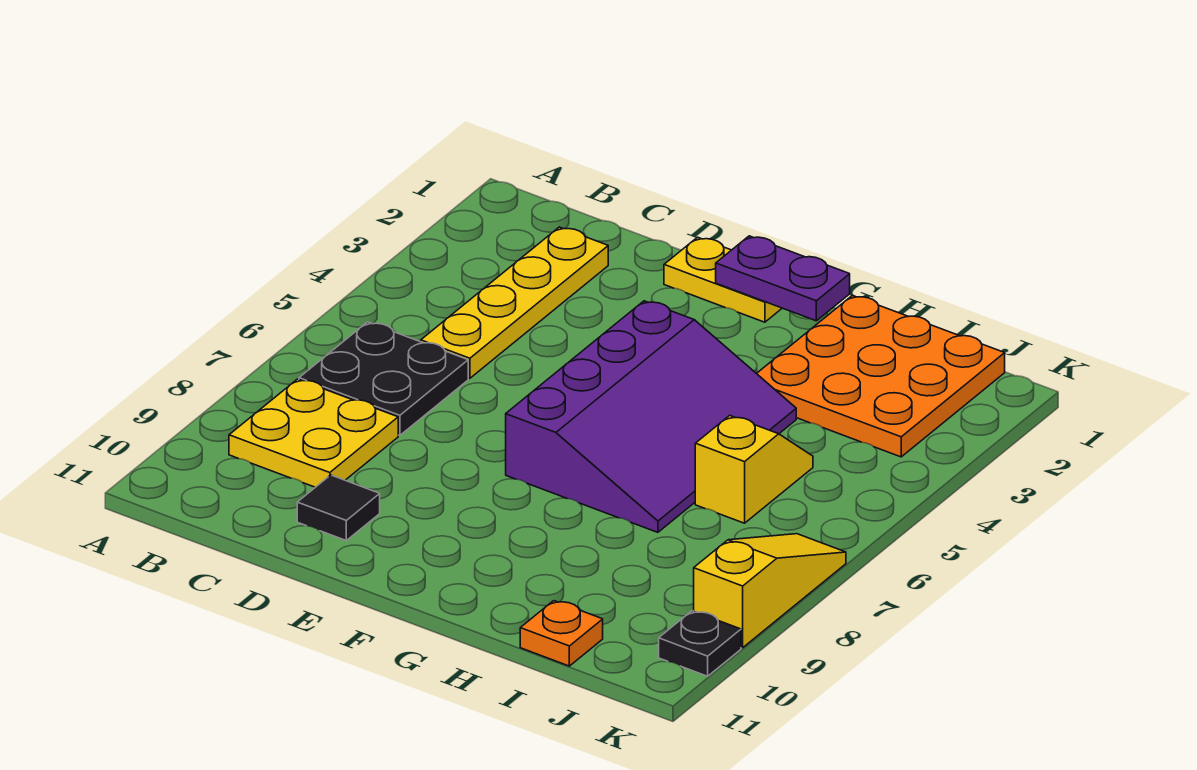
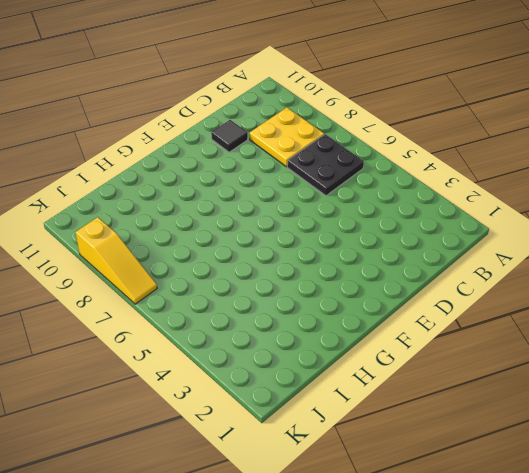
none -> yellow 1x4 plate [421,227,608,378]
none -> yellow 1x2 plate [664,237,782,322]
none -> purple 3x4 slope [506,301,796,532]

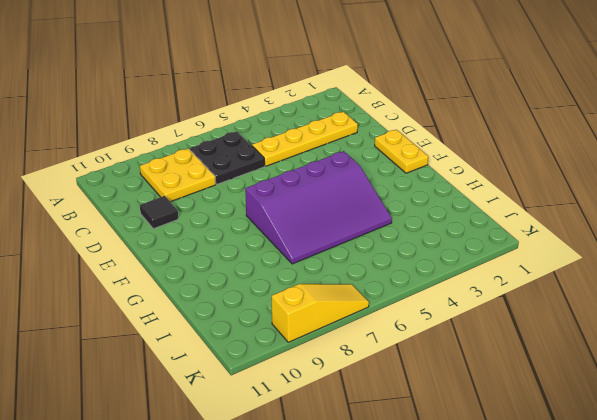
none -> orange 3x3 plate [757,296,1005,457]
none -> yellow 1x2 slope [695,415,813,523]
none -> orange 1x1 plate [520,601,603,666]

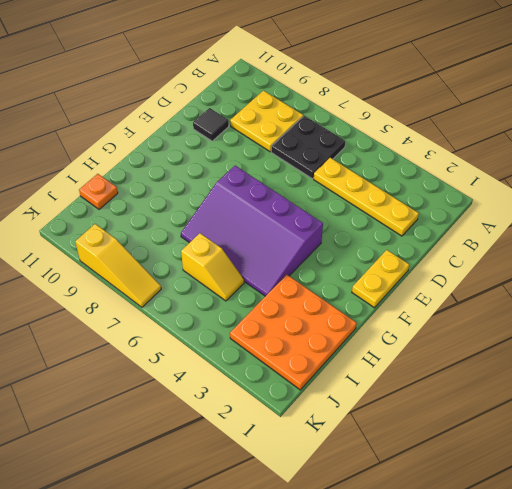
none -> black 1x1 plate [659,611,741,676]
none -> purple 1x2 plate [716,236,850,321]

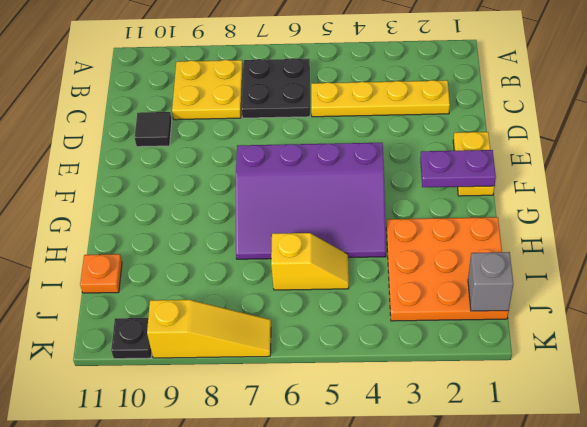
purple 1x2 plate [420,150,496,187] -> purple 1x2 plate turned to [716,236,850,321]
grey 1x1 brick [468,252,514,311] -> none

